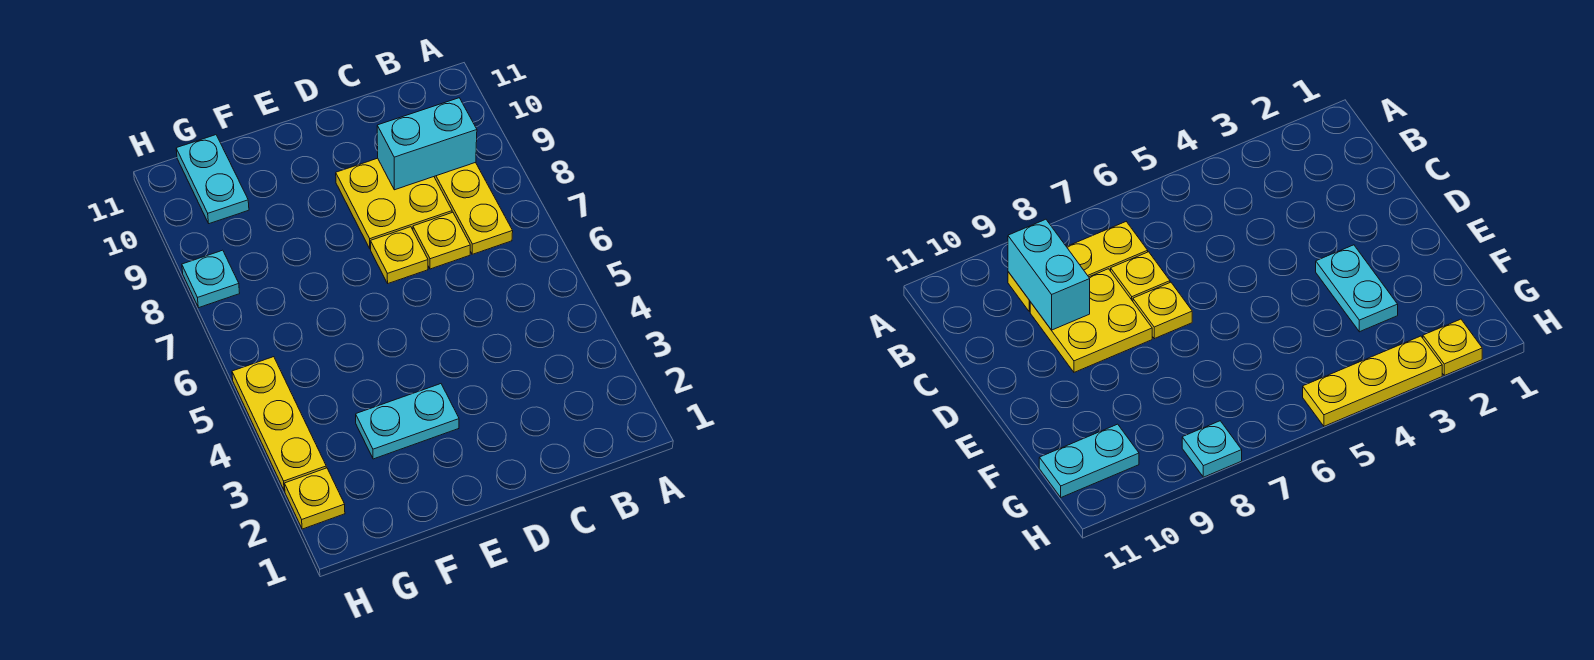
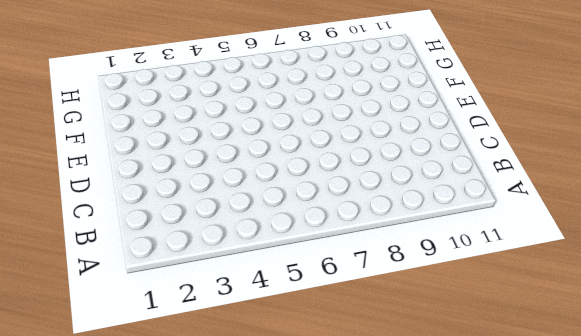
none -> yellow 1x3 plate [434,162,513,254]
none -> yellow 1x1 plate [413,212,470,269]

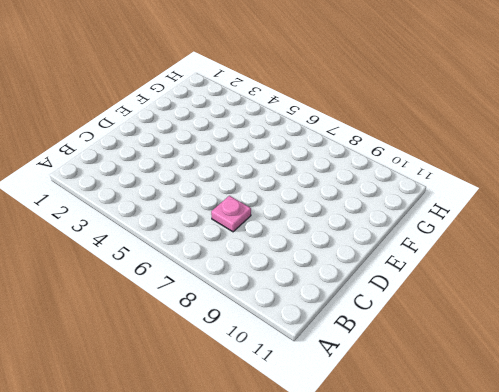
pink 1x1 plate [211,196,251,232] -> yellow 1x1 plate [413,212,470,269]
none -> yellow 1x3 plate [434,162,513,254]
none -> yellow 2x2 plate [336,158,452,249]

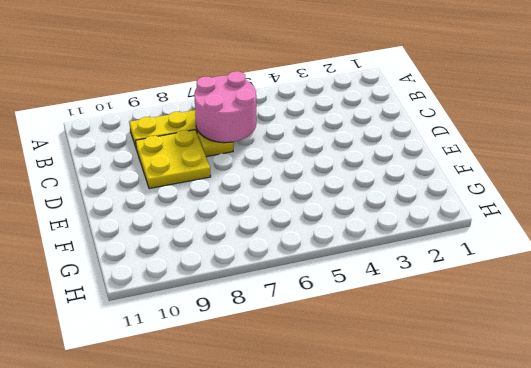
pink 2x2 round brick [194,71,256,143] -> none
none -> yellow 1x1 plate [371,227,428,283]
none -> cyan 1x2 plate [356,384,459,459]

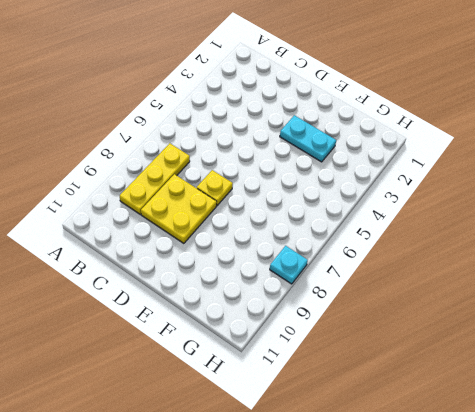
none -> yellow 1x1 plate [413,212,470,269]
none -> cyan 1x2 plate [176,135,249,224]

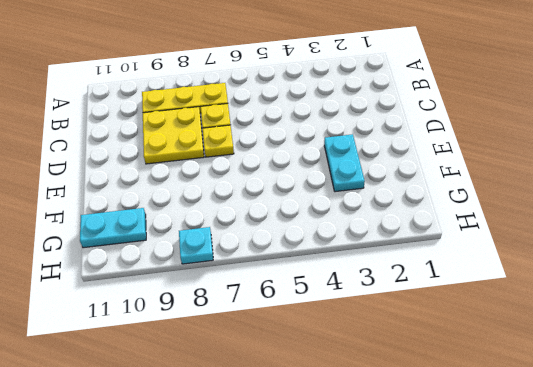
none -> yellow 1x1 plate [285,468,345,529]
none -> yellow 1x3 plate [232,357,326,491]

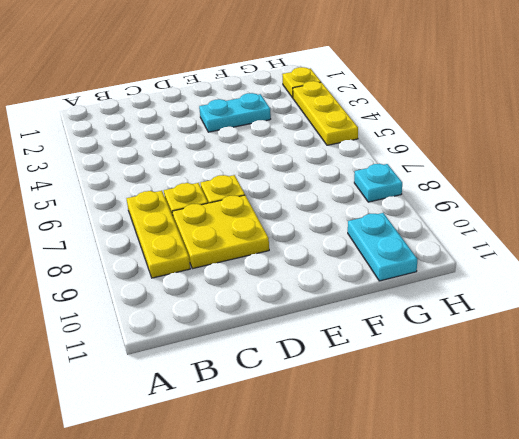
none -> cyan 1x2 brick [377,98,477,190]

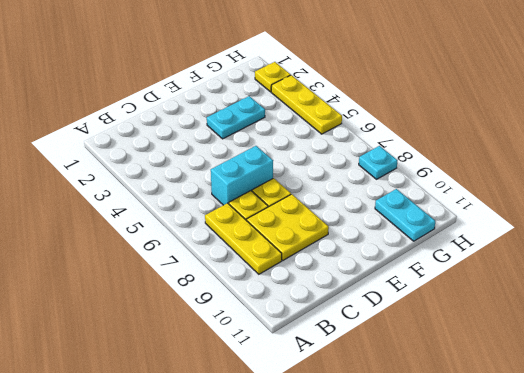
cyan 1x2 brick [211,146,273,205] -> cyan 1x2 brick moved to [377,98,477,190]

